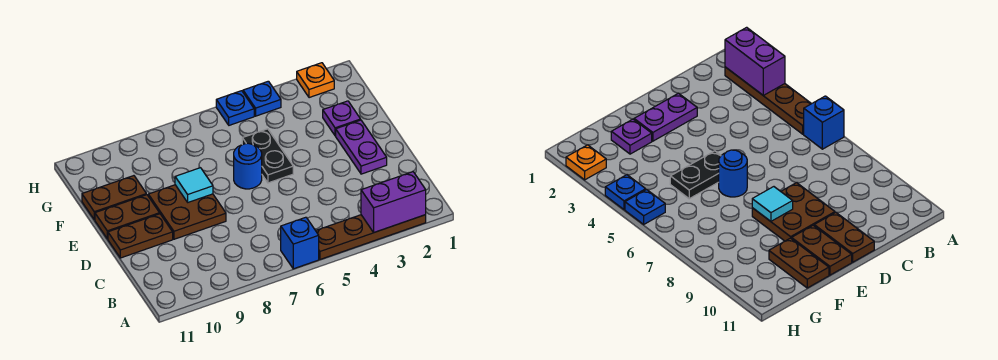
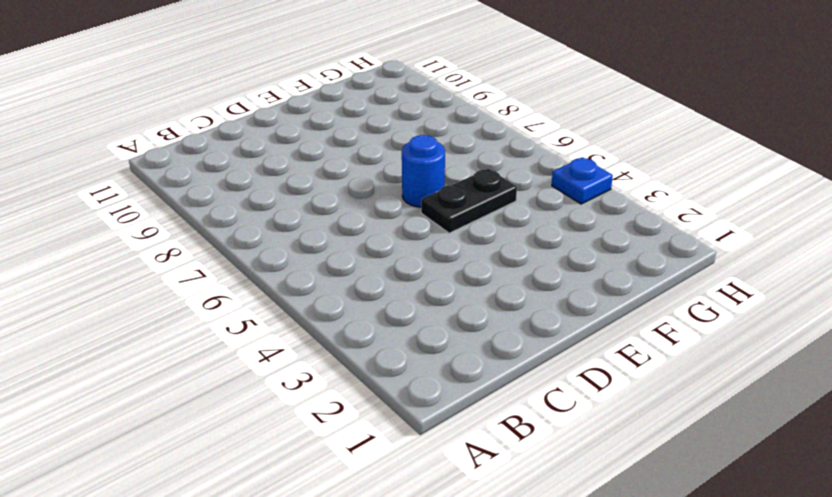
none -> brown 1x4 plate [316,215,426,259]
none -> blue 1x1 brick [281,217,319,269]
none -> purple 1x2 plate [336,120,387,174]

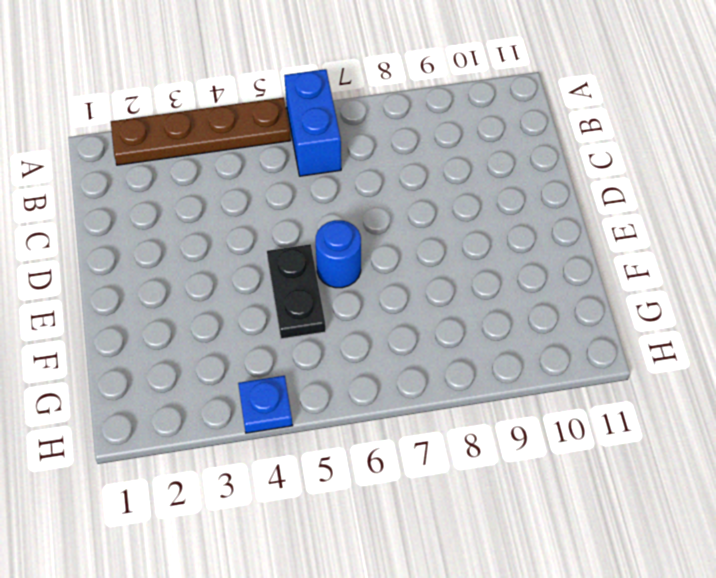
blue 1x2 brick [284,69,341,176] -> blue 1x1 brick [281,217,319,269]
none -> purple 1x2 plate [336,120,387,174]
none -> brown 2x2 plate [148,185,226,239]
none -> brown 1x2 plate [108,214,173,258]

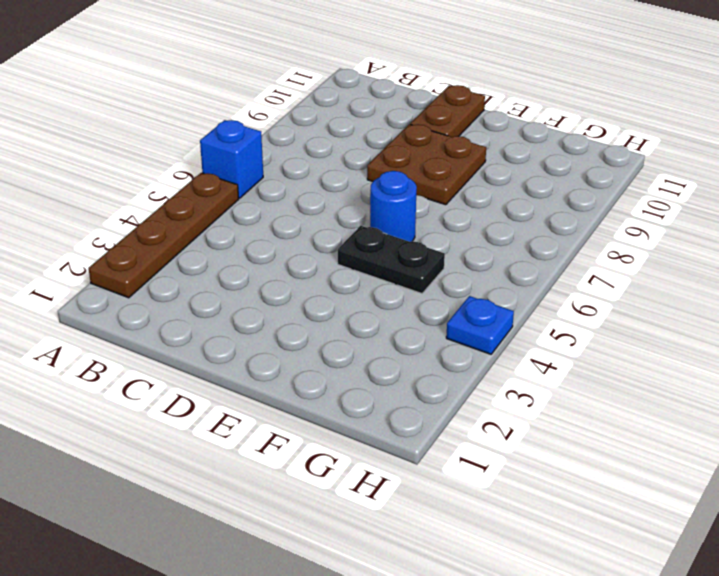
none -> purple 1x2 plate [336,120,387,174]
none -> brown 1x2 plate [95,195,160,239]
none -> purple 1x1 plate [323,101,361,136]

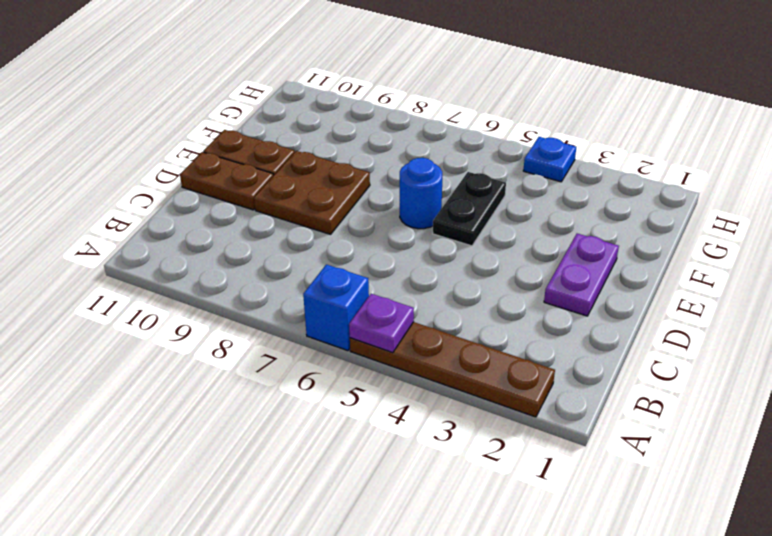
purple 1x1 plate [349,294,414,353] -> purple 1x1 plate moved to [323,101,361,136]
none -> brown 1x2 plate [82,176,146,220]
none -> orange 1x1 plate [297,63,334,98]
none -> blue 1x1 plate [216,91,254,125]

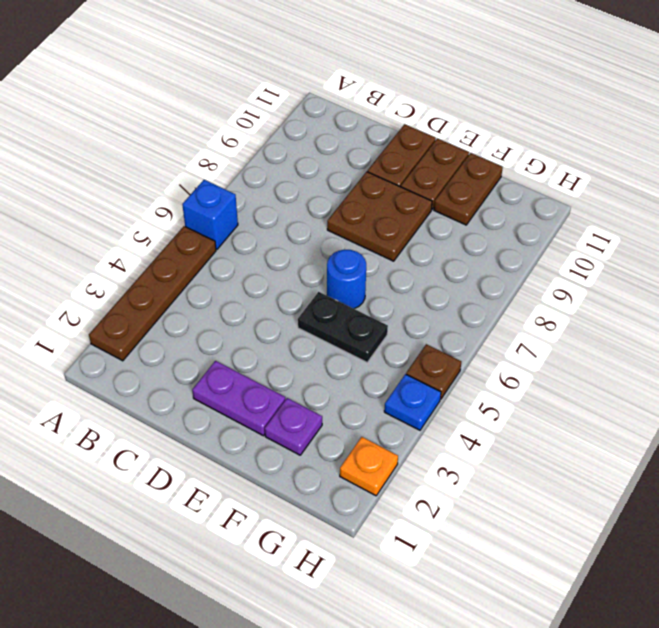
brown 1x1 plate [406,344,461,399] -> blue 1x1 plate [216,91,254,125]
none -> purple 1x2 brick [361,172,426,232]
none -> cyan 1x1 tile [175,168,213,202]

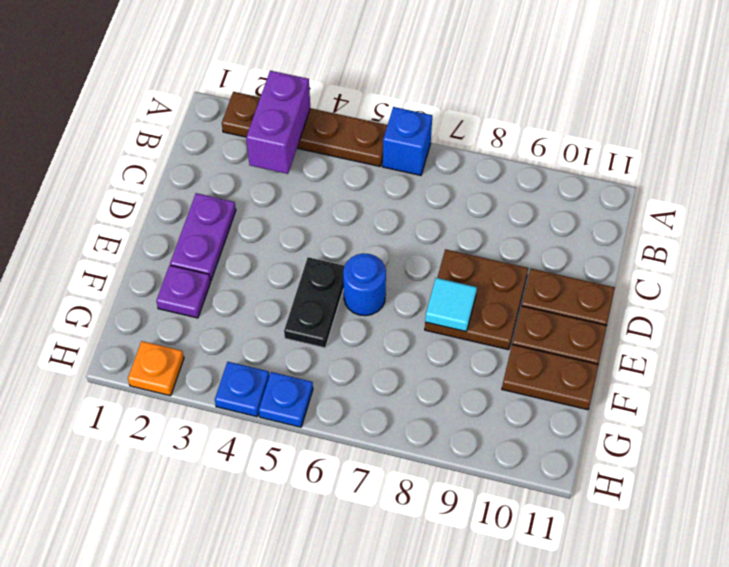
purple 1x2 brick [246,71,310,174] -> purple 1x2 brick turned to [361,172,426,232]

